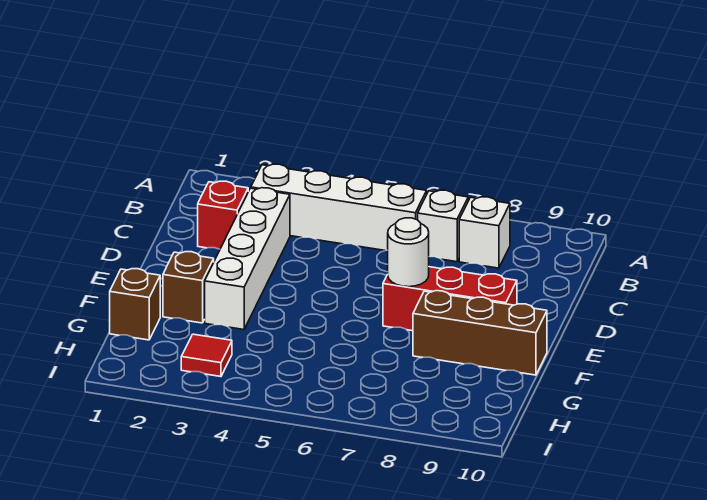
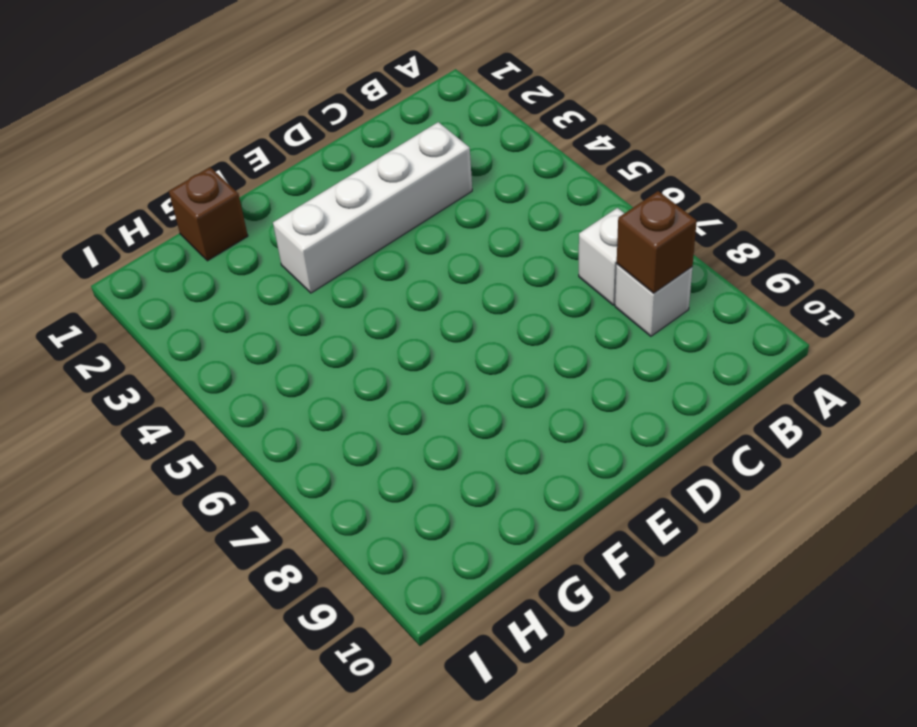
brown 1x1 brick [617,191,697,293] -> brown 1x1 brick moved to [163,252,214,323]
none -> white 1x4 brick [251,164,427,251]
none -> red 1x1 brick [198,181,248,249]

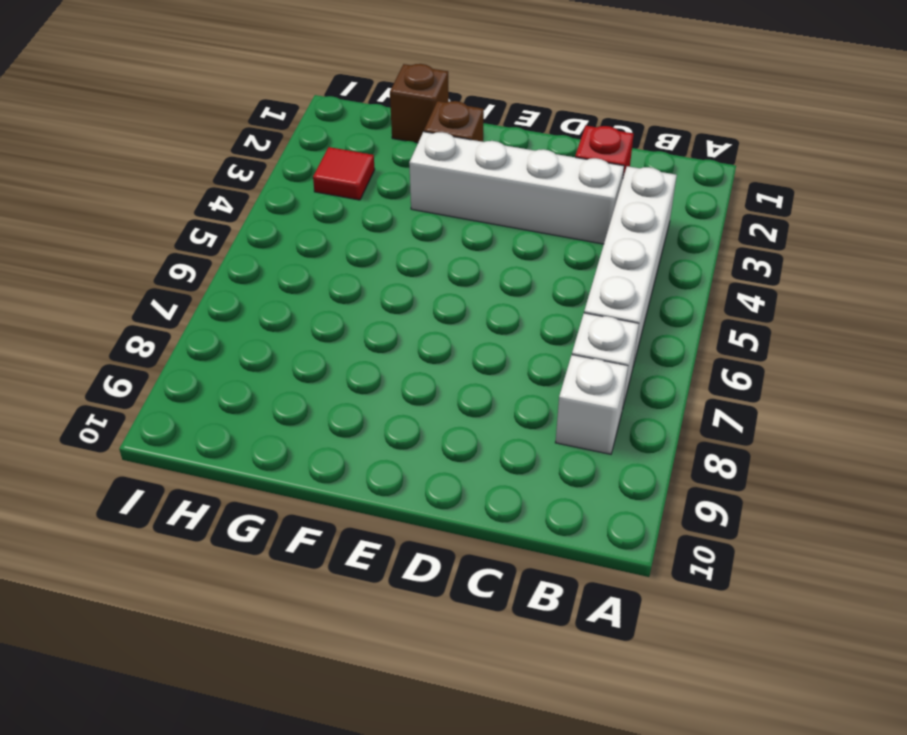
none -> red 1x3 brick [383,267,517,331]
none -> brown 1x3 brick [413,291,547,375]

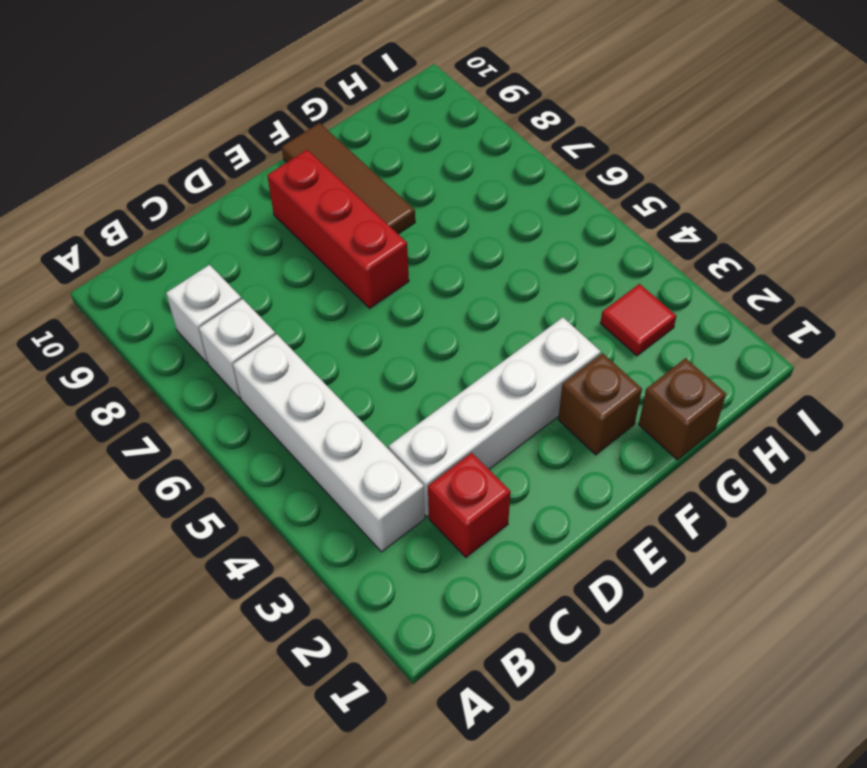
brown 1x3 tile [282,123,415,234] -> brown 1x3 brick [413,291,547,375]
none -> white 1x1 round brick [388,218,429,287]

